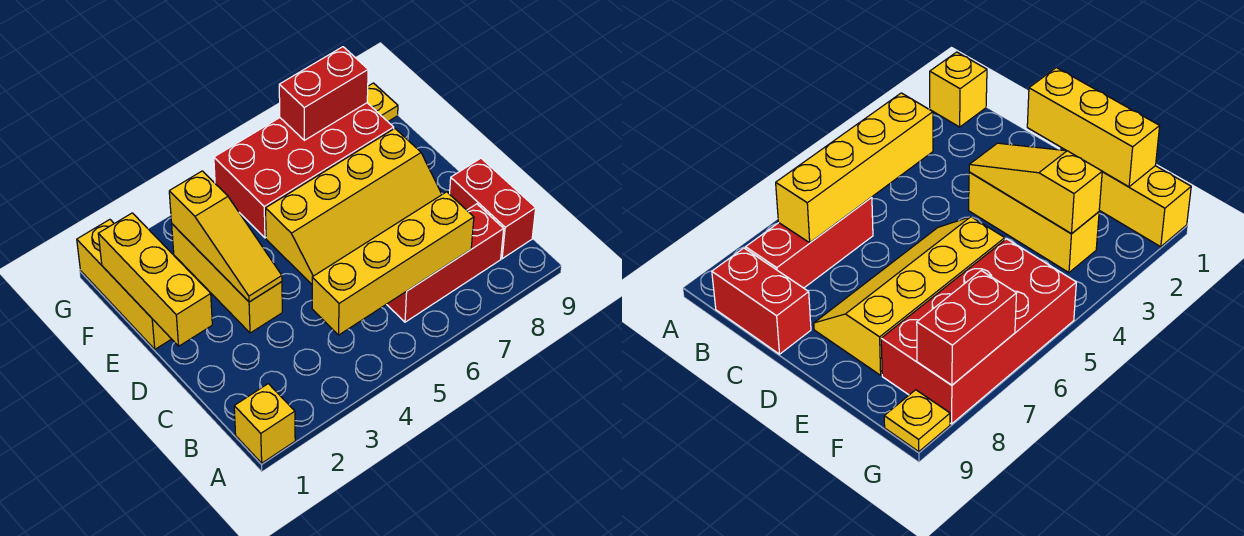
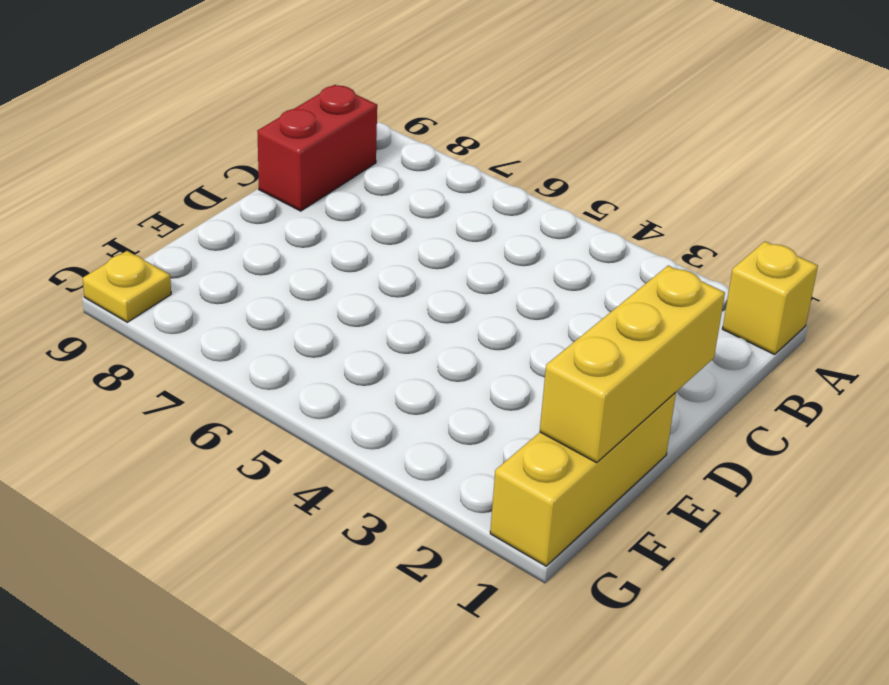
none -> red 1x3 brick [387,204,504,322]
none -> yellow 1x3 brick [172,224,282,333]
none -> yellow 2x4 slope [266,129,442,284]

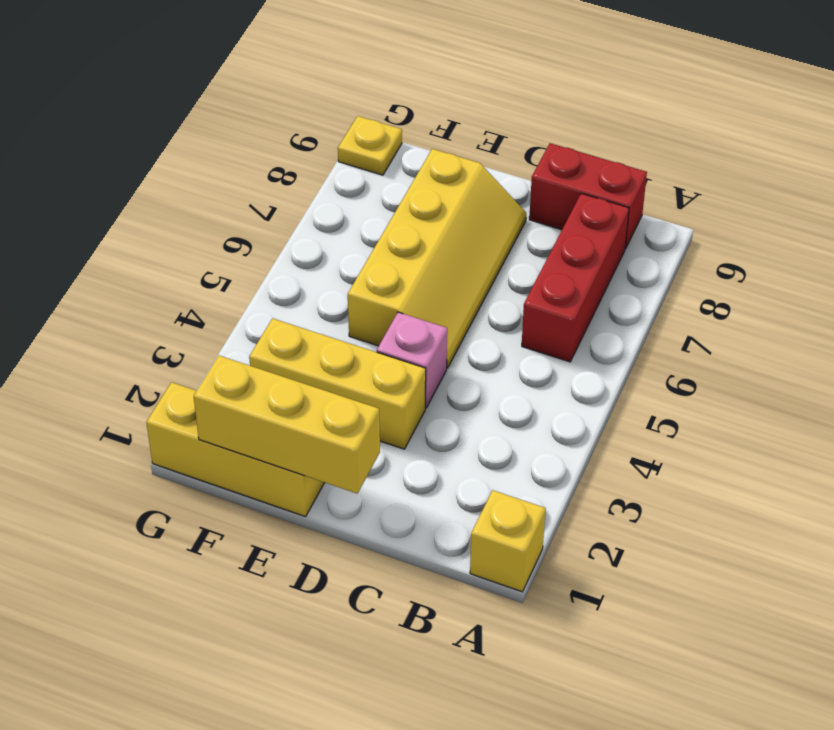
pink 1x1 brick [377,312,447,408] -> none
none -> red 2x4 brick [214,103,394,238]
none -> yellow 1x4 brick [312,192,474,335]
none -> yellow 1x3 slope [169,171,282,302]

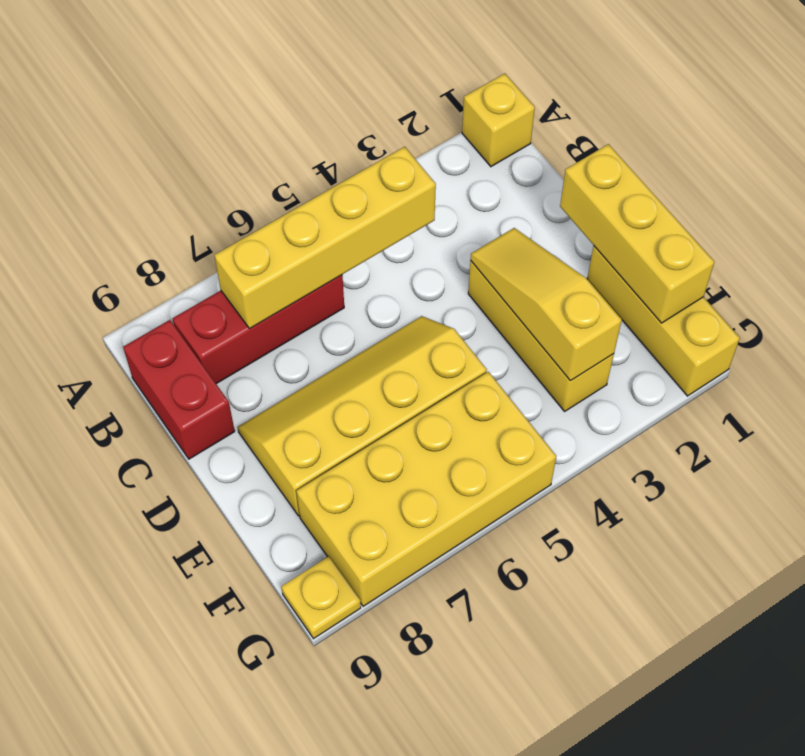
yellow 2x4 brick [296,372,556,606] -> red 2x4 brick [214,103,394,238]
none -> red 1x2 brick [279,47,368,140]

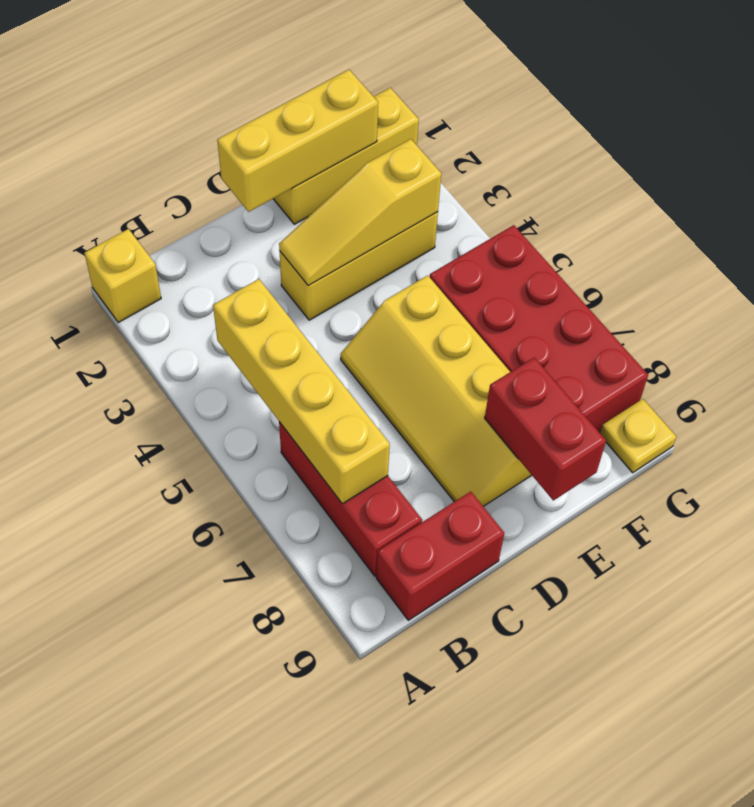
red 1x2 brick [485,357,606,500] -> red 1x2 brick moved to [279,47,368,140]

